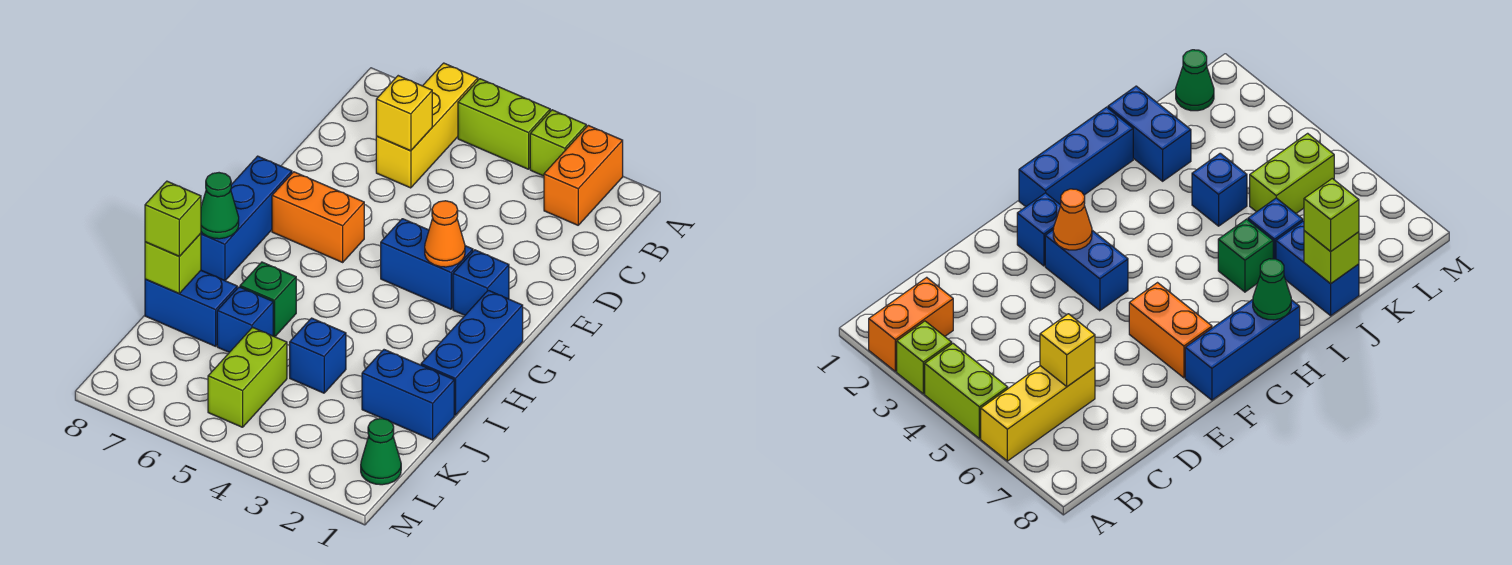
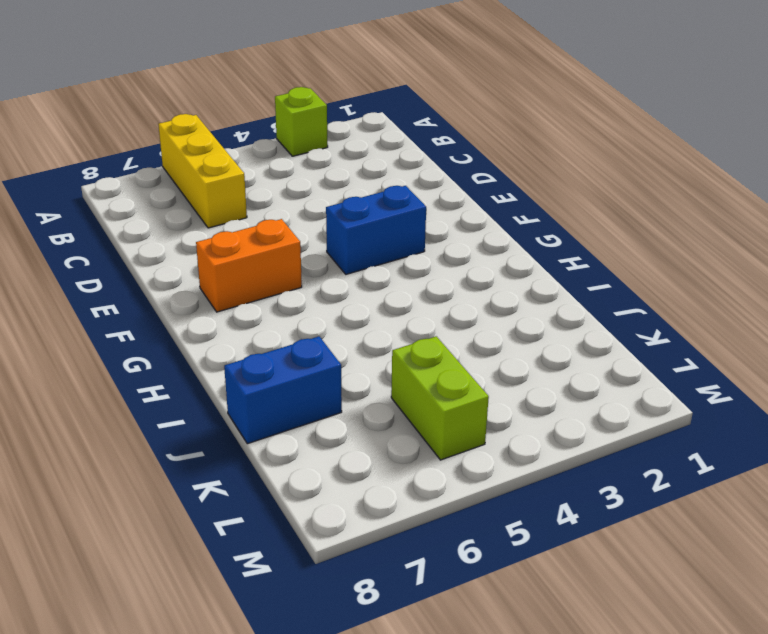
none -> orange 1x2 brick [544,125,623,225]
none -> lime 1x2 brick [458,79,550,169]
none -> blue 1x1 brick [453,250,509,315]

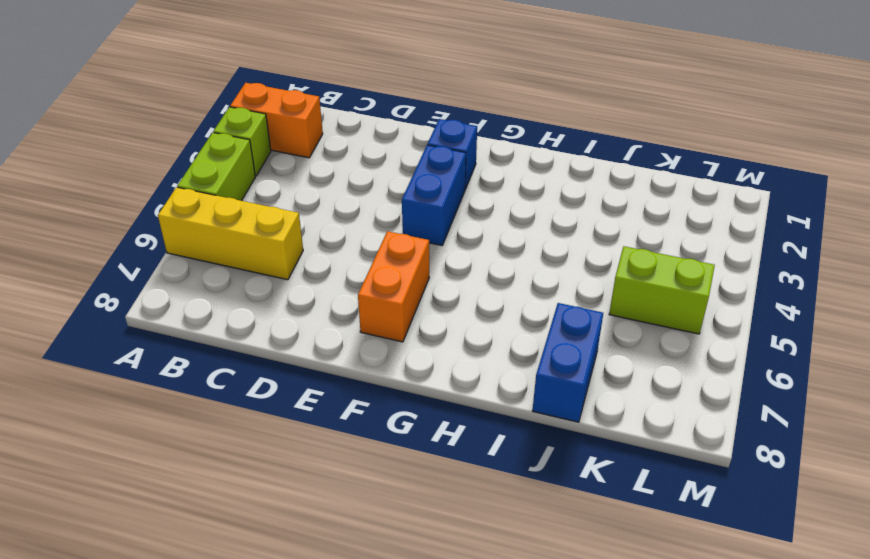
none -> blue 1x3 brick [201,156,292,281]
none -> blue 1x3 brick [421,290,523,415]
none -> green 1x1 brick [240,262,296,337]

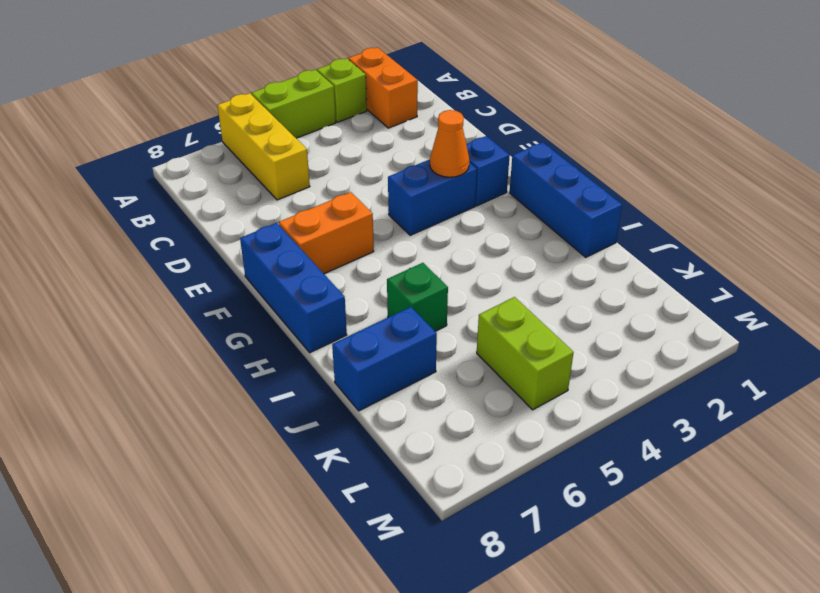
none -> blue 1x2 brick [362,350,454,440]
none -> blue 1x1 brick [290,318,346,393]
none -> blue 1x1 brick [217,287,273,352]

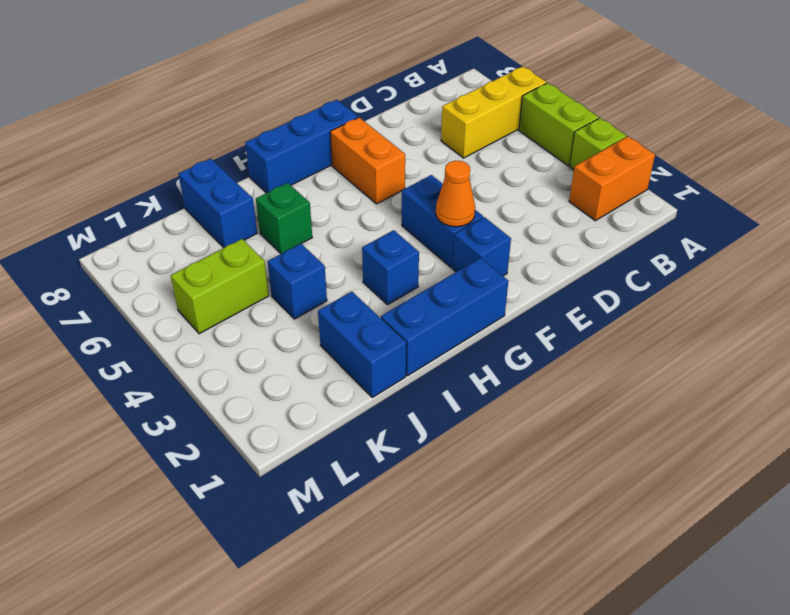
blue 1x1 brick [362,230,419,305] -> blue 1x1 brick moved to [217,287,273,352]
none -> green 1x1 cone [361,418,401,485]
none -> yellow 1x1 brick [376,76,432,151]
none -> green 1x1 cone [201,173,239,239]

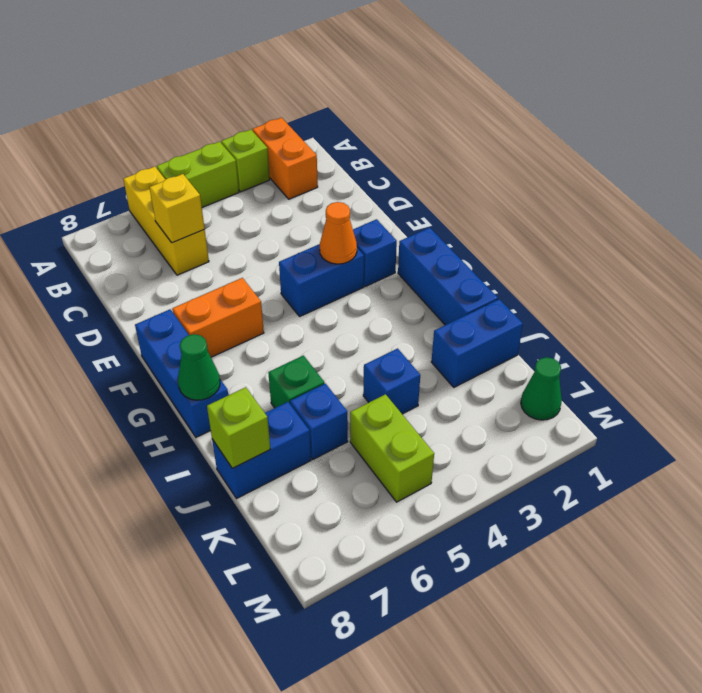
none -> lime 1x1 brick [145,181,201,256]

